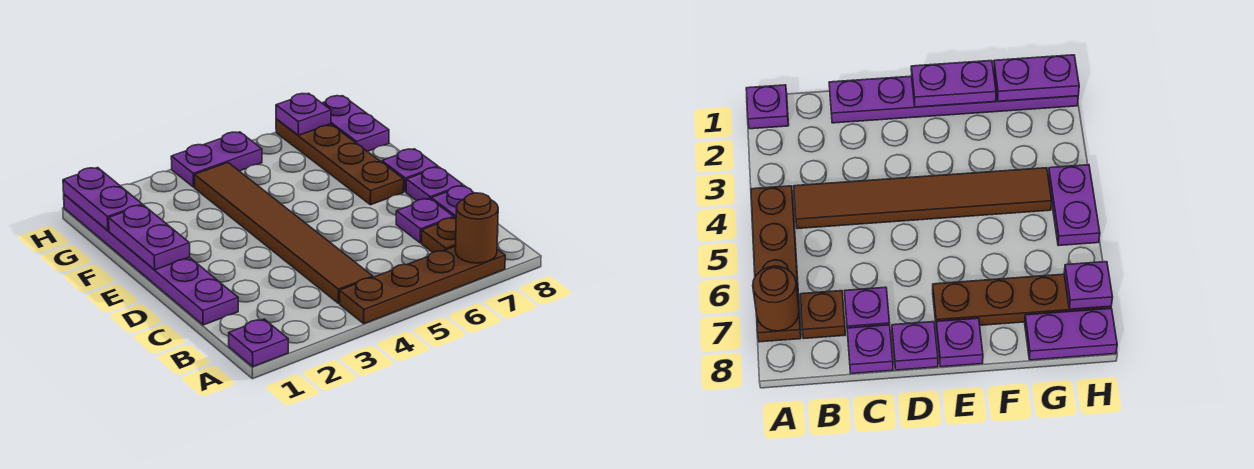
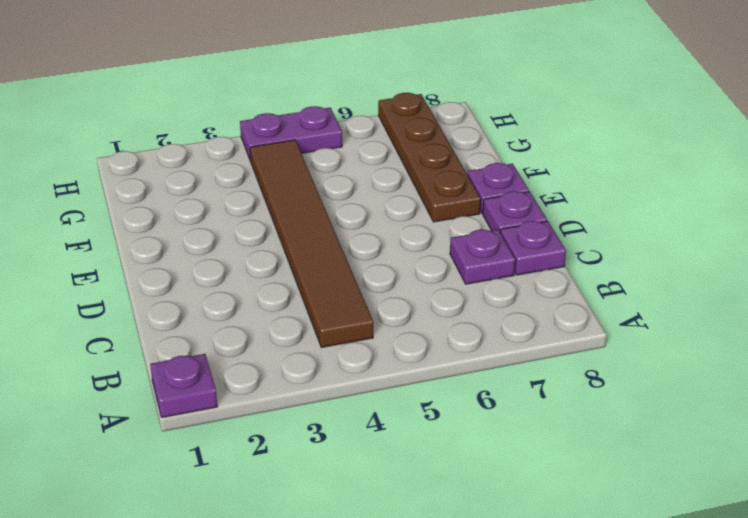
none -> brown 1x4 plate [340,246,505,324]
none -> brown 1x1 plate [421,217,456,252]
none -> purple 1x6 plate [64,194,238,325]

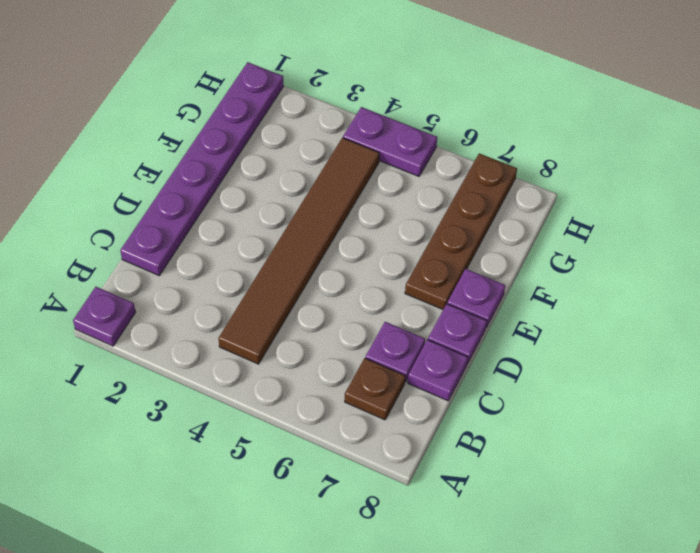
none -> brown 1x4 plate [340,246,505,324]
none -> purple 1x2 plate [322,96,389,151]
none -> brown 1x1 round brick [455,193,498,263]

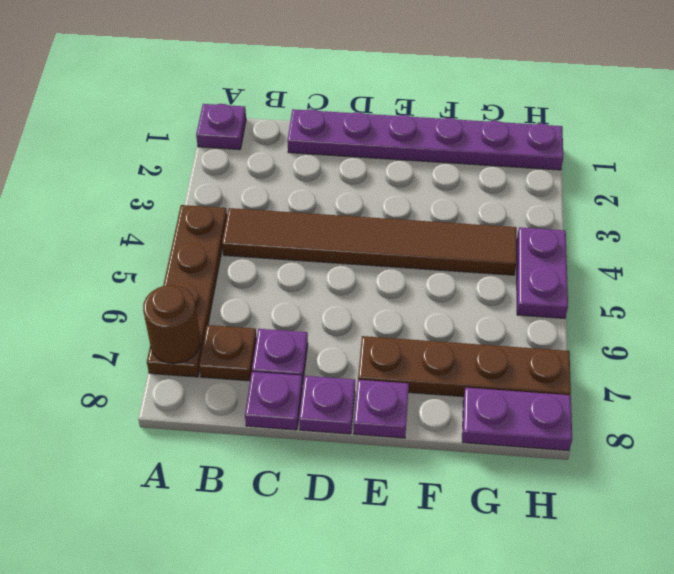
none -> purple 1x2 plate [109,205,190,270]
none -> purple 1x2 plate [63,168,142,231]
none -> purple 1x1 plate [276,93,331,135]

